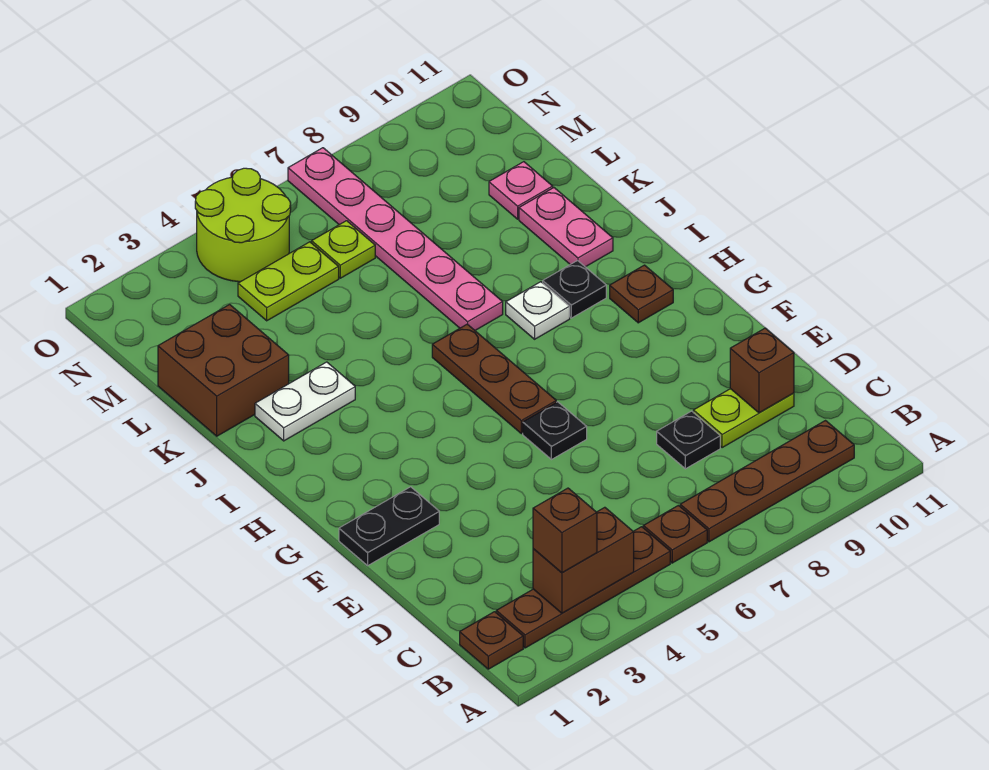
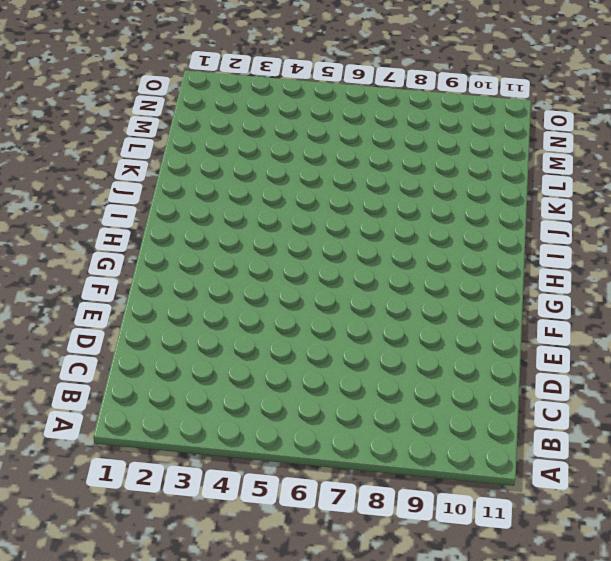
none -> brown 1x1 plate [460,612,523,669]
none -> brown 1x4 plate [496,527,670,648]
none -> brown 1x1 plate [643,505,707,563]

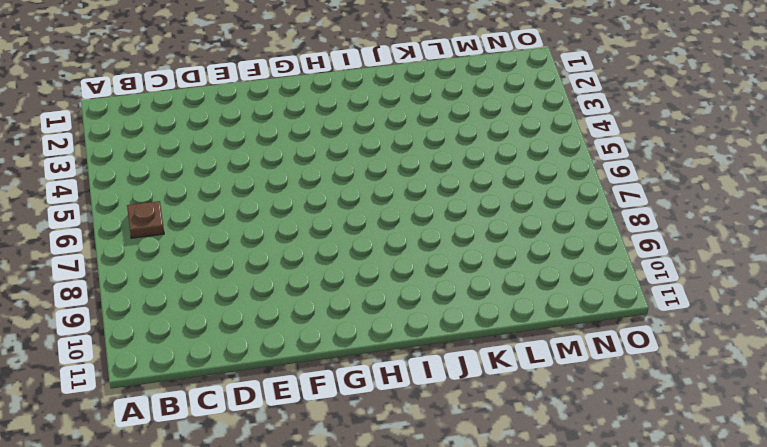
none -> brown 1x1 plate [460,612,523,669]
none -> brown 1x4 plate [496,527,670,648]
none -> brown 1x4 plate [680,421,854,542]

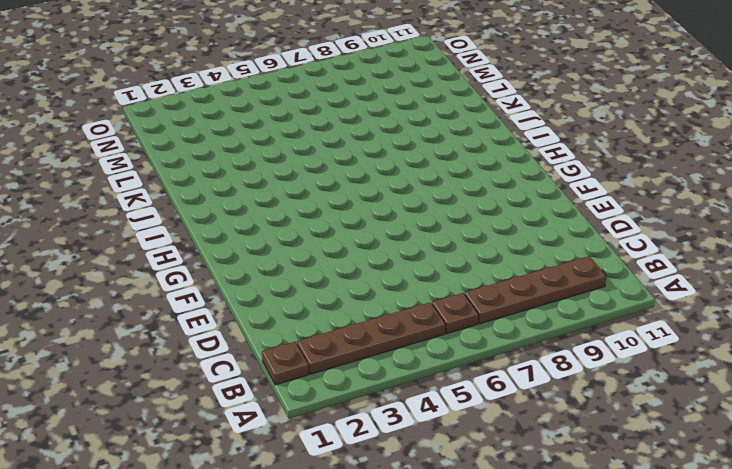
none -> black 1x1 plate [657,411,720,469]
none -> lime 1x2 plate [693,389,794,448]
none -> black 1x2 plate [339,487,439,566]

